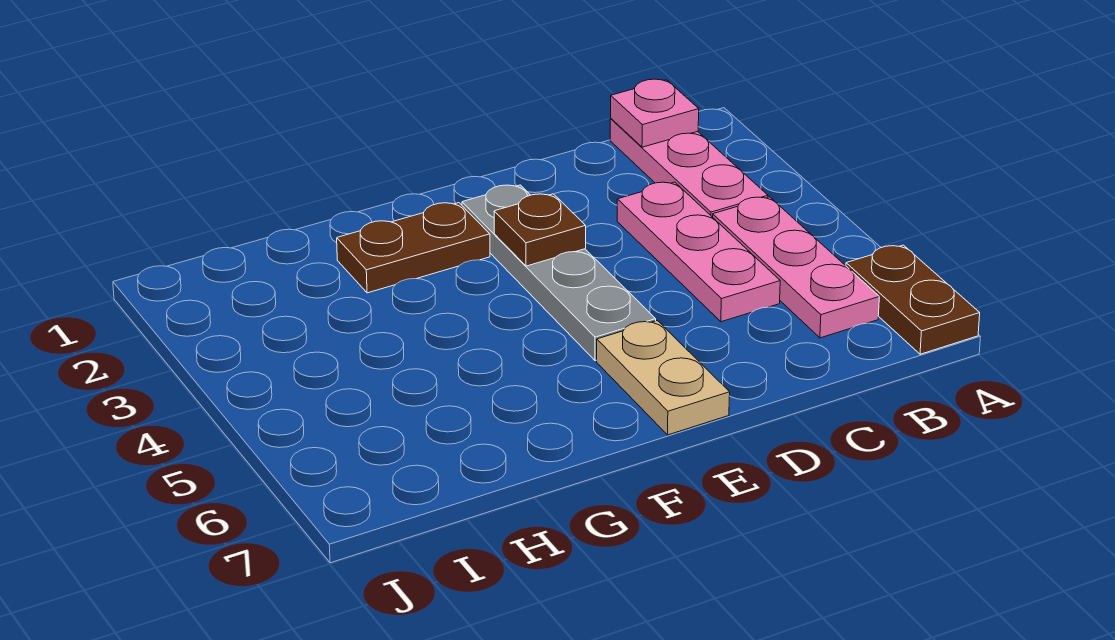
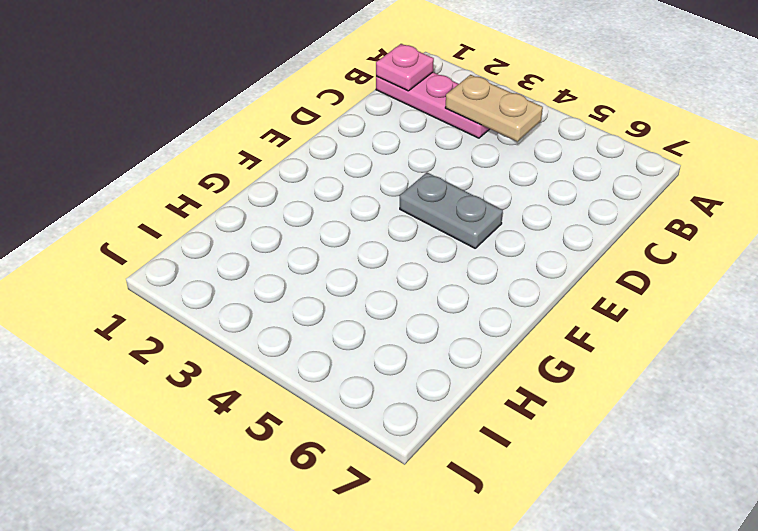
tan 1x2 plate [445,75,543,142] -> tan 1x2 plate moved to [597,321,730,435]
grey 1x2 plate [400,173,503,248] -> grey 1x4 plate [462,185,656,361]
none -> brown 1x2 plate [846,245,980,354]
none -> pink 1x3 plate [713,197,879,338]

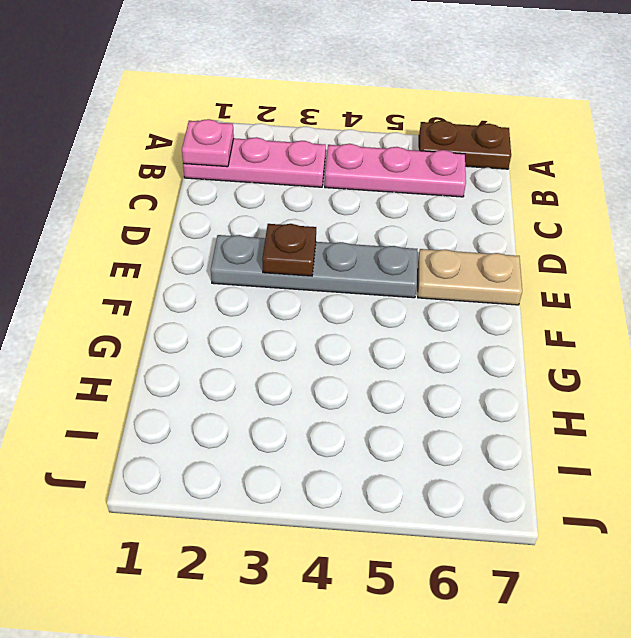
none -> pink 1x3 plate [617,182,780,322]
none -> brown 1x2 plate [337,203,490,293]

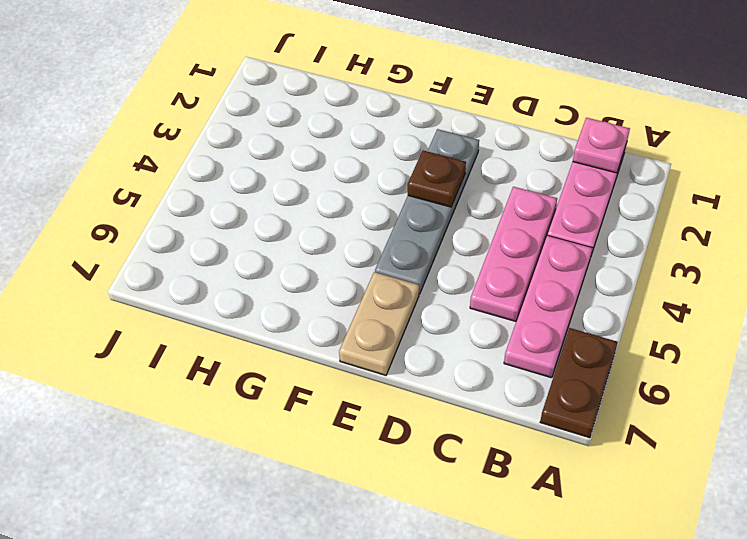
none -> brown 1x2 plate [337,203,490,293]

